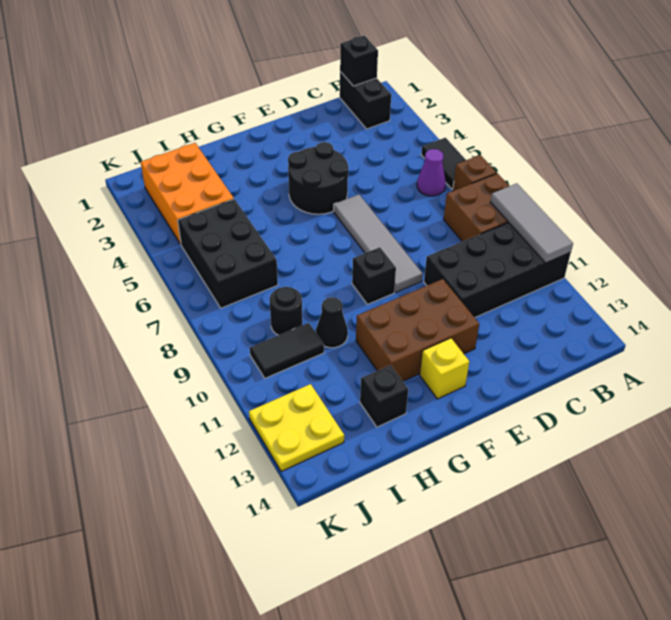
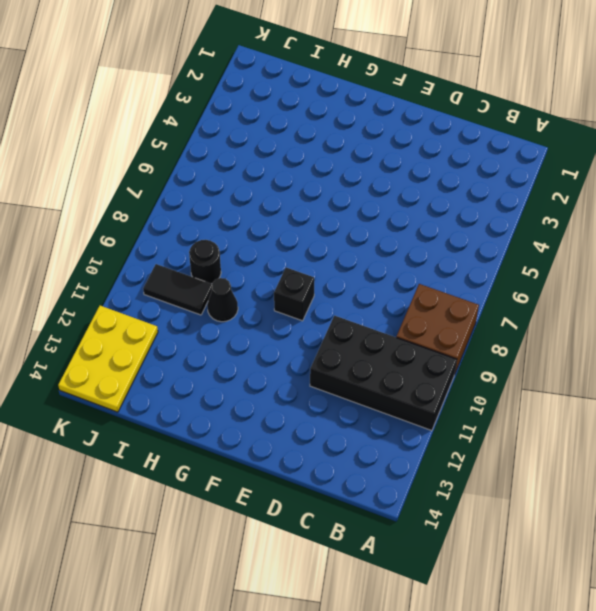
yellow 2x3 plate [58,306,158,412] -> yellow 2x2 plate [249,384,344,471]
none -> black 1x2 tile [421,138,466,189]
none -> brown 1x1 brick [453,155,497,191]
none -> black 1x2 brick [340,72,391,129]

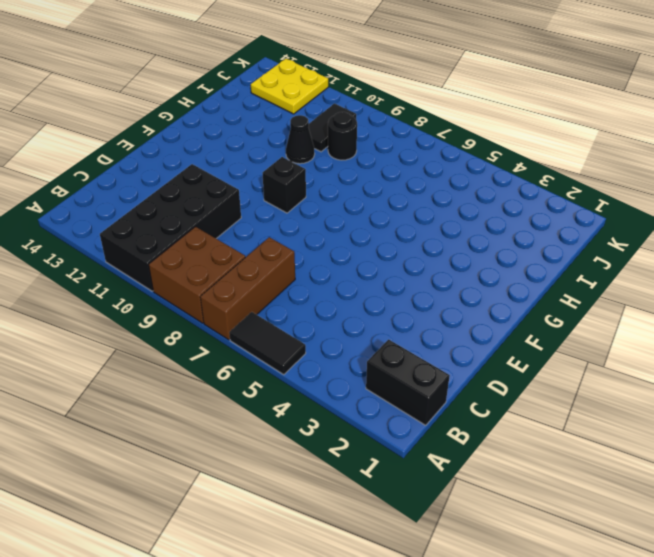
brown 1x3 brick [200,237,295,340] -> brown 1x1 brick [453,155,497,191]
none -> purple 1x1 cone [417,149,446,196]
none -> black 2x2 round brick [288,142,348,214]
none -> grey 1x4 tile [334,194,422,292]

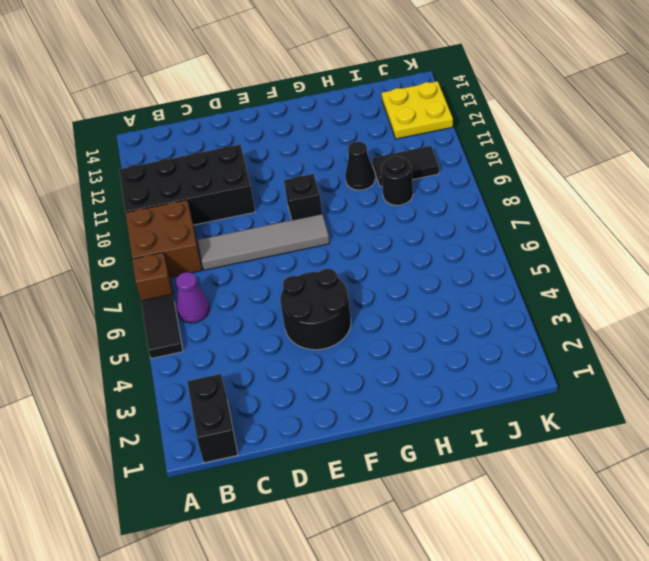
grey 1x4 tile [198,214,330,270] -> grey 1x4 tile turned to [334,194,422,292]
none -> brown 2x3 brick [356,279,479,381]
none -> yellow 1x1 brick [420,338,469,399]
none -> black 1x1 brick [360,365,408,427]

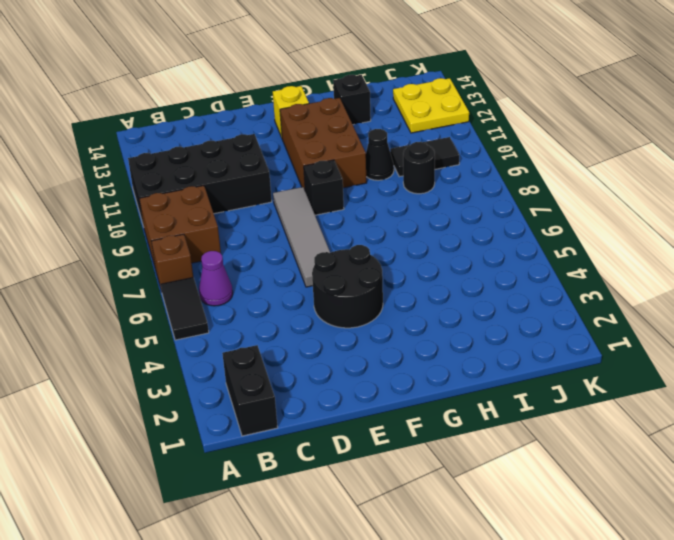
brown 2x3 brick [280,98,367,189] -> brown 2x3 brick turned to [356,279,479,381]
none -> orange 2x3 brick [141,143,234,244]
none -> black 2x3 brick [178,199,278,308]
none -> grey 1x3 tile [491,183,573,263]

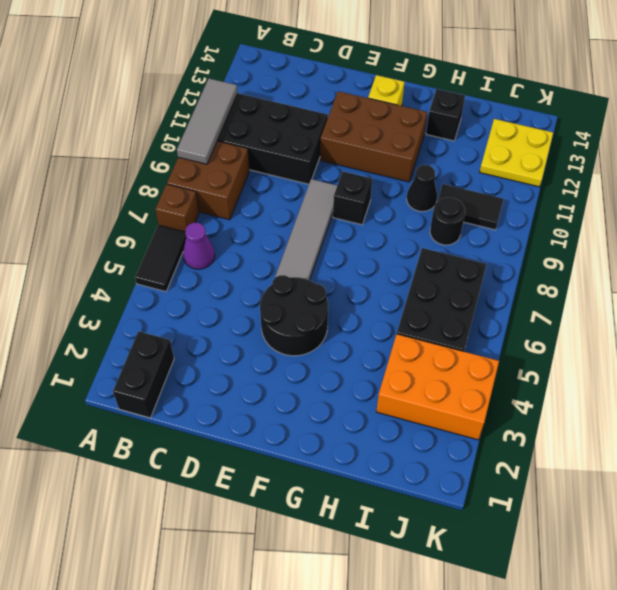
orange 2x3 brick [376,334,499,440] -> orange 2x3 brick turned to [141,143,234,244]
none -> black 1x1 brick [340,36,378,86]

